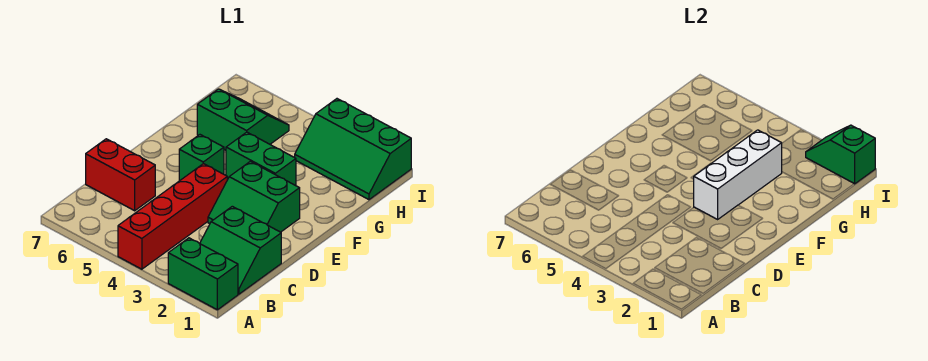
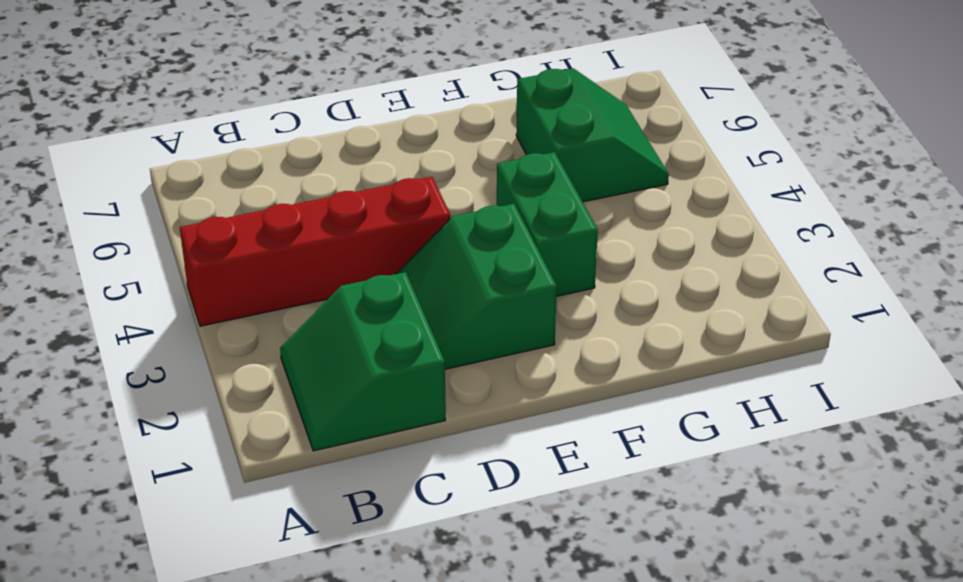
none -> green 1x2 brick [168,238,238,310]
none -> red 1x2 brick [86,139,155,211]

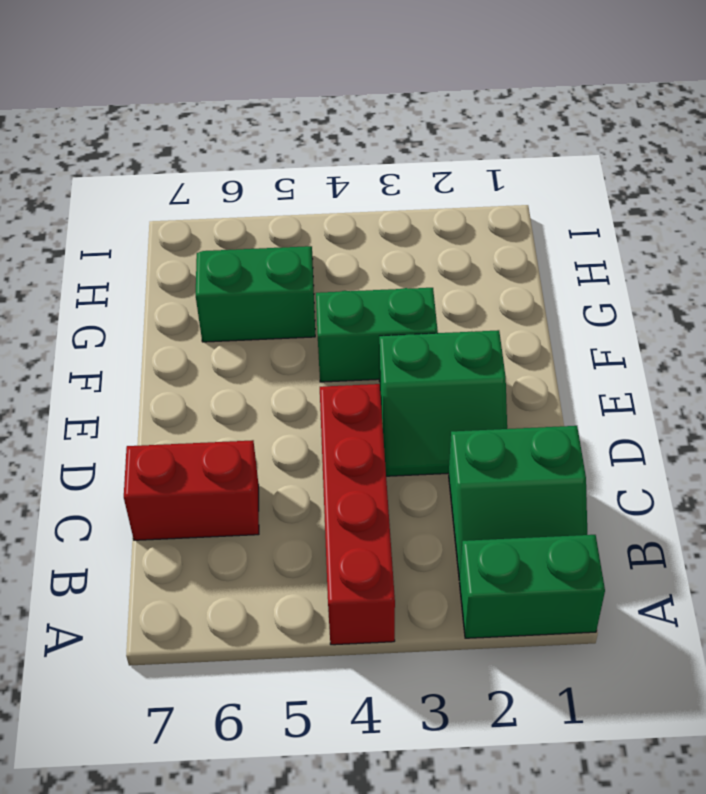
none -> green 1x1 brick [179,135,224,180]
none -> green 2x3 slope [295,99,411,200]

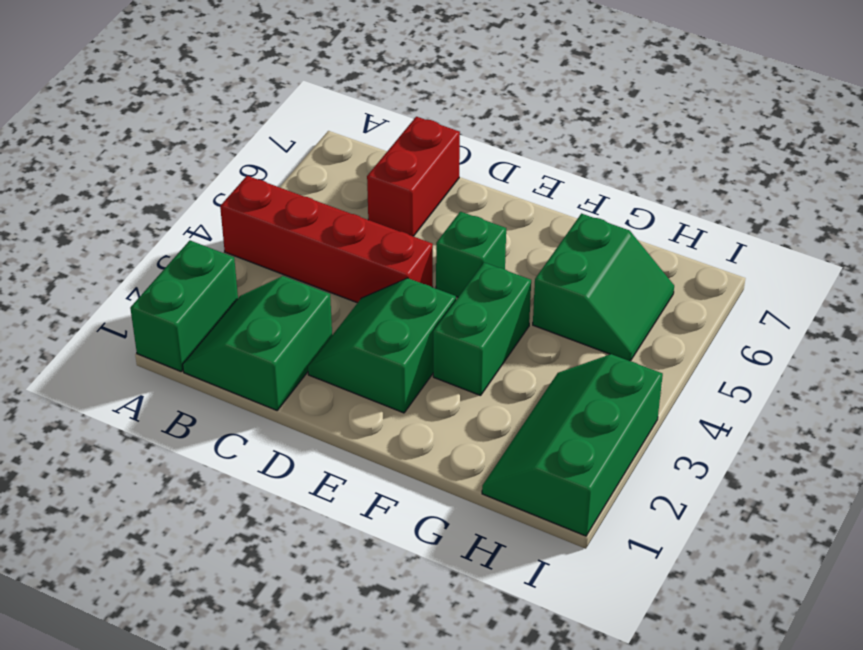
none -> white 1x3 brick [694,130,782,219]
none -> green 1x2 slope [806,125,875,184]

